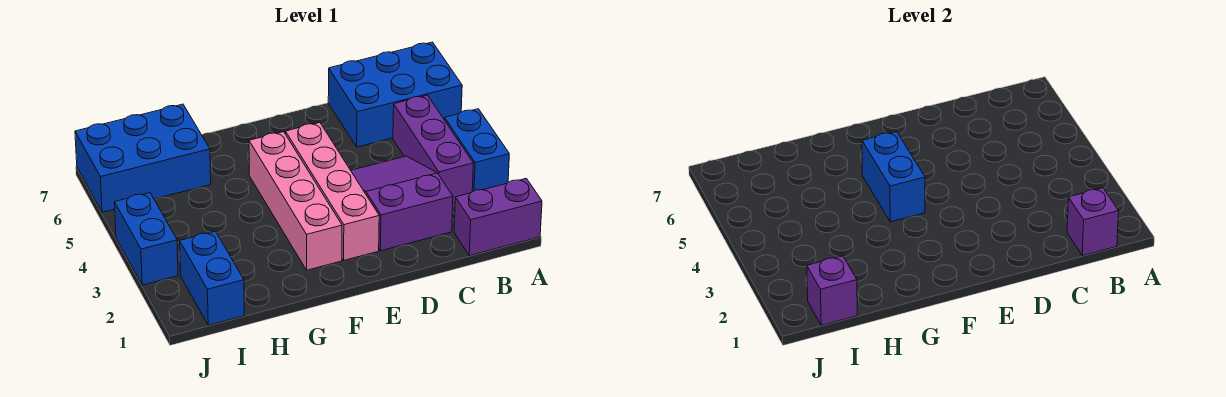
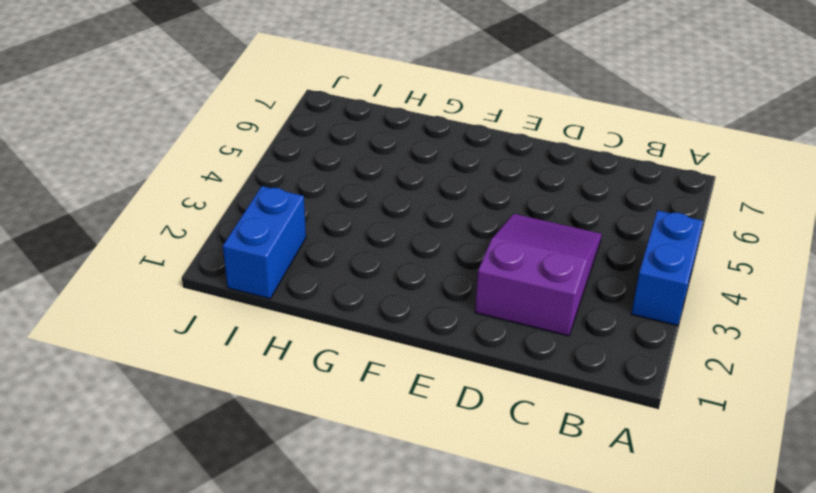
none -> purple 1x2 brick [454,178,542,256]
none -> blue 2x3 brick [328,42,462,147]
none -> purple 1x3 brick [393,95,473,204]

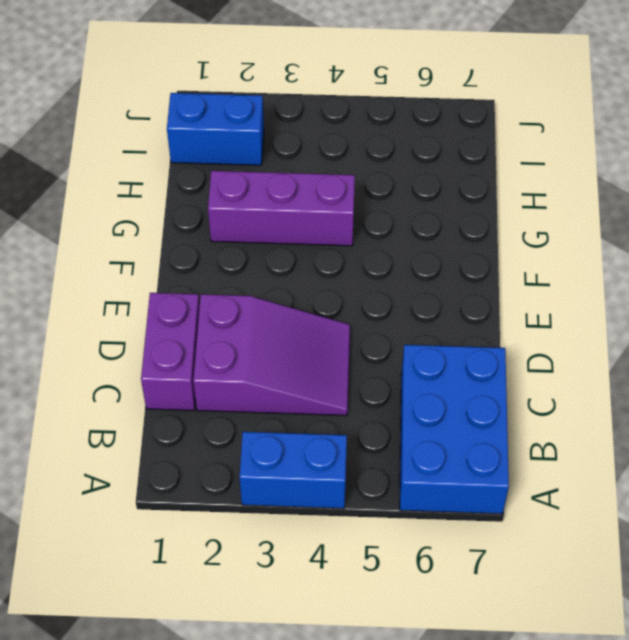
purple 1x2 brick [141,293,200,411] -> purple 1x2 brick moved to [454,178,542,256]
purple 1x3 brick [208,171,355,246] -> purple 1x3 brick moved to [393,95,473,204]
none -> pink 1x4 brick [286,122,379,260]
none -> pink 1x4 brick [249,132,342,270]
none -> blue 2x3 brick [75,104,211,212]

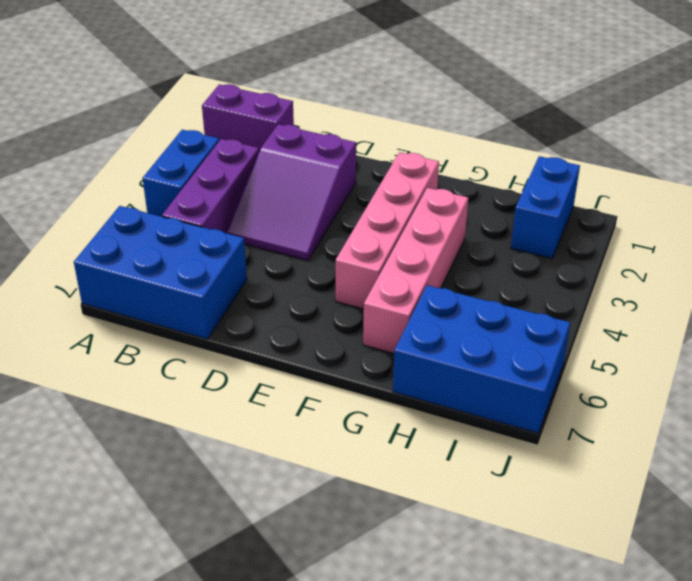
pink 1x4 brick [363,188,468,354] -> pink 1x4 brick moved to [286,122,379,260]
none -> blue 1x2 brick [114,193,178,285]
none -> purple 1x1 brick [1067,188,1119,256]
none -> blue 1x2 brick [862,132,925,222]

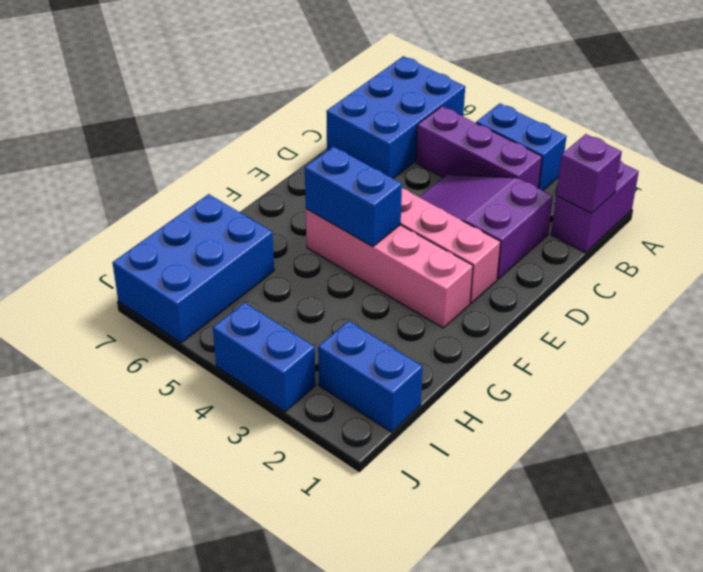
none -> purple 1x1 brick [807,256,857,325]

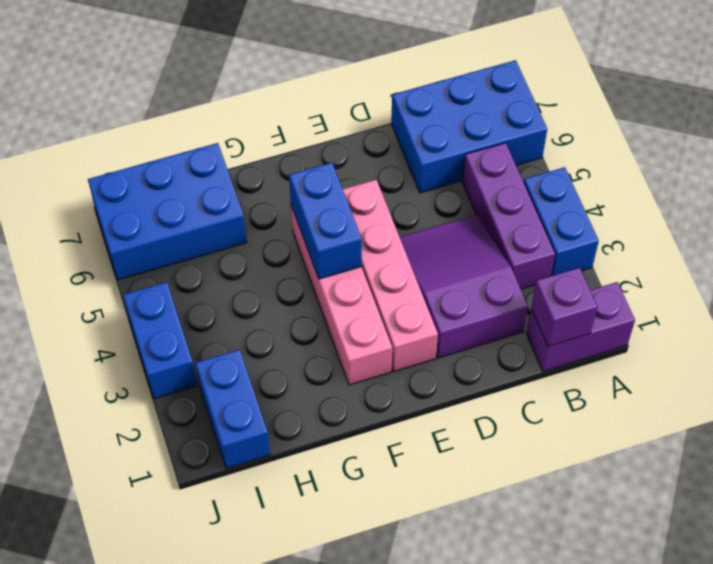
none -> purple 1x1 brick [807,256,857,325]

